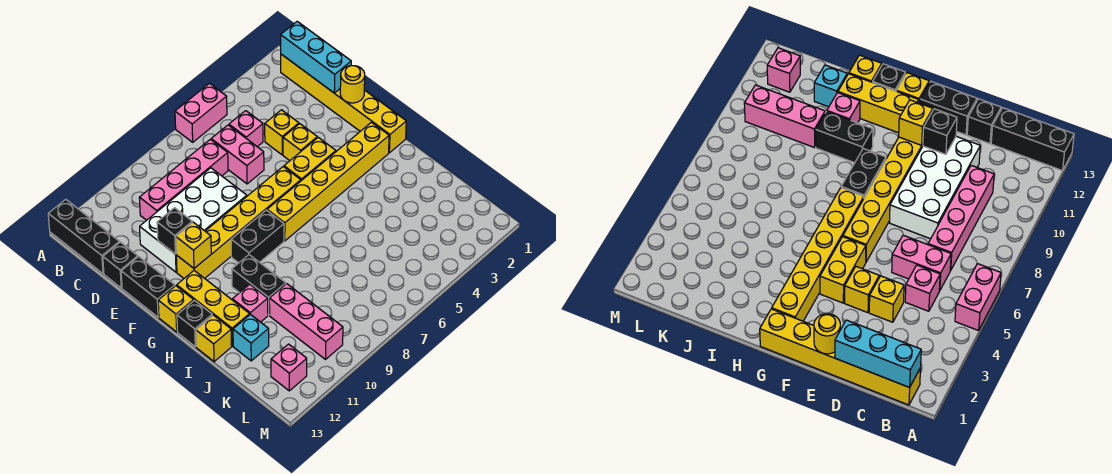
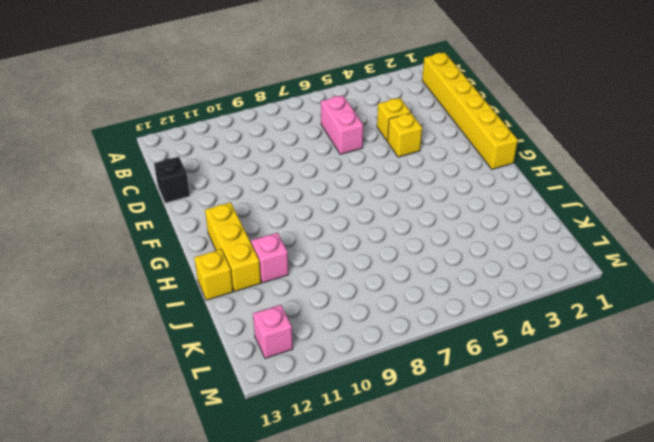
none -> pink 1x2 brick [175,83,227,142]
none -> black 1x3 brick [48,199,119,273]
none -> pink 1x1 brick [229,111,263,147]

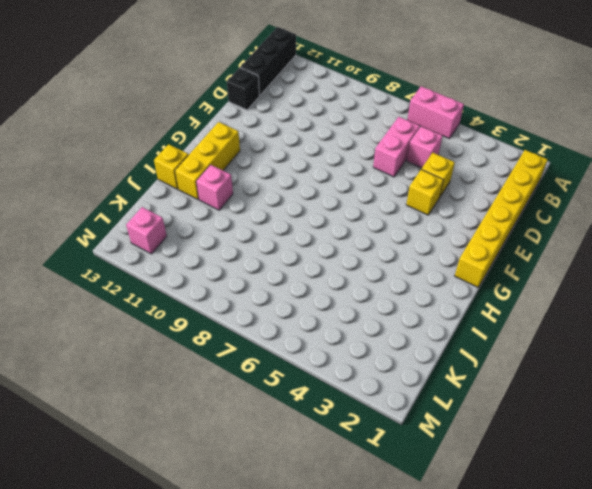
none -> pink 1x4 brick [139,139,228,220]
none -> white 2x4 brick [140,168,247,272]
none -> black 1x2 brick [121,257,175,317]

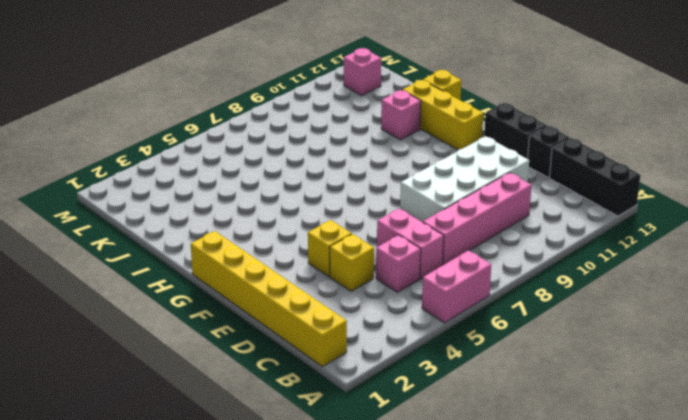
none -> yellow 1x2 brick [284,137,336,181]
none -> yellow 1x6 brick [176,167,301,278]
none -> yellow 1x6 brick [267,122,389,241]

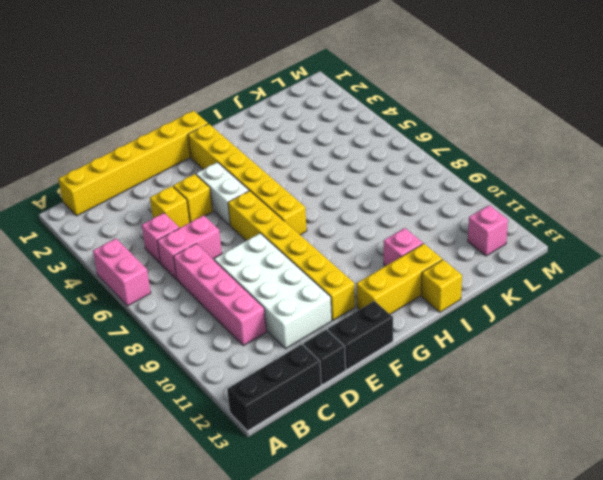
white 1x2 brick [196,162,249,225] -> yellow 1x2 brick [284,137,336,181]
none -> black 1x2 brick [231,210,284,263]
none -> yellow 1x1 brick [158,286,194,332]
none -> black 1x2 brick [232,255,286,315]

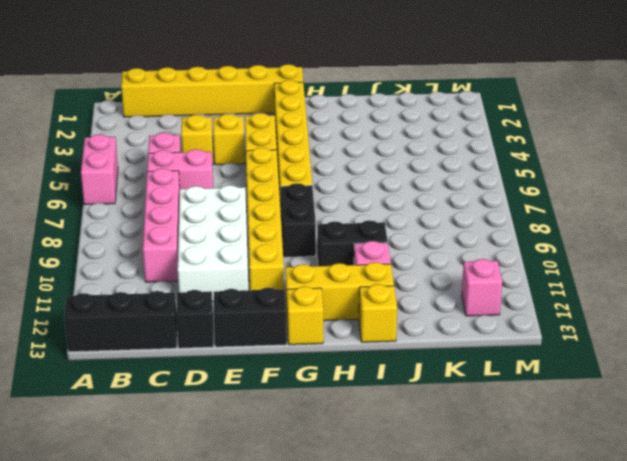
none -> black 1x1 brick [177,300,212,347]
none -> pink 1x3 brick [269,284,343,359]
none -> cyan 1x1 brick [233,314,269,361]

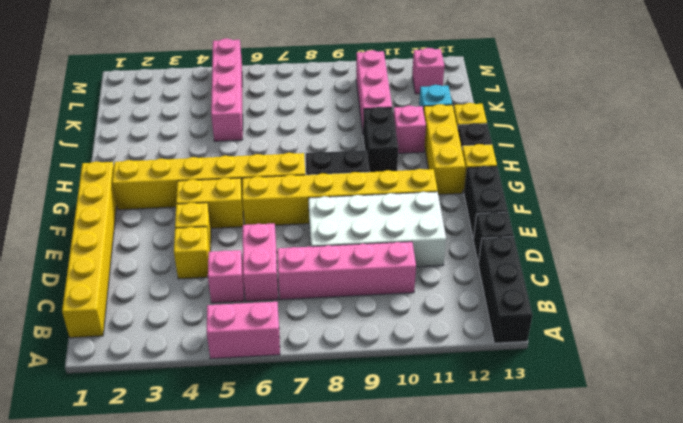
pink 1x4 brick [211,38,243,141] -> none
none -> cyan 1x3 brick [281,22,351,93]
none -> yellow 1x1 round brick [340,66,365,103]
none -> black 1x1 brick [157,208,192,254]

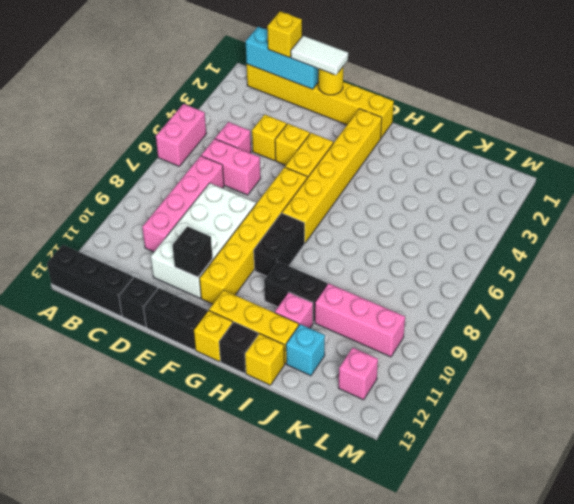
yellow 1x1 brick [267,11,302,58] -> yellow 1x1 brick moved to [176,222,211,268]
white 1x2 tile [291,36,348,75] -> none

